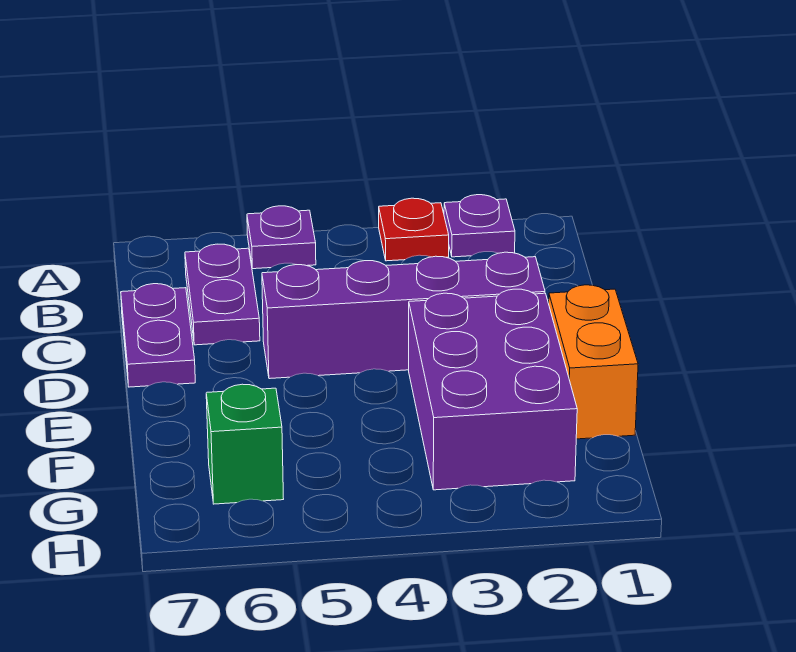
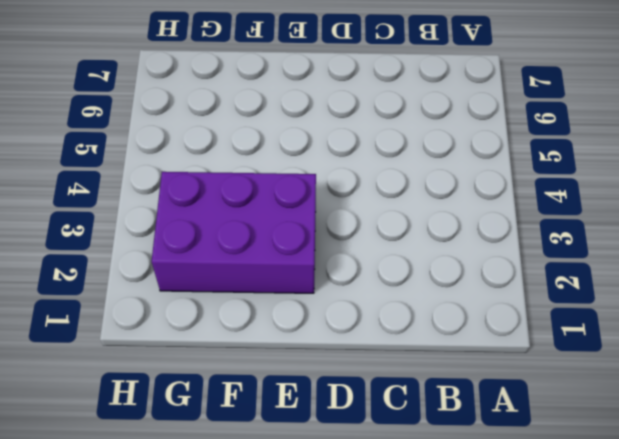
none -> purple 1x1 plate [444,195,515,257]
none -> red 1x1 plate [379,198,449,261]

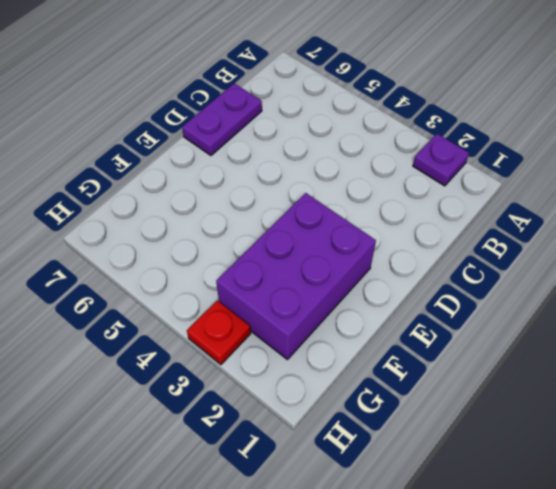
red 1x1 plate [187,300,251,365] -> red 1x1 plate moved to [379,198,449,261]
none -> purple 1x1 plate [247,206,316,269]
none -> purple 1x2 plate [185,244,260,345]

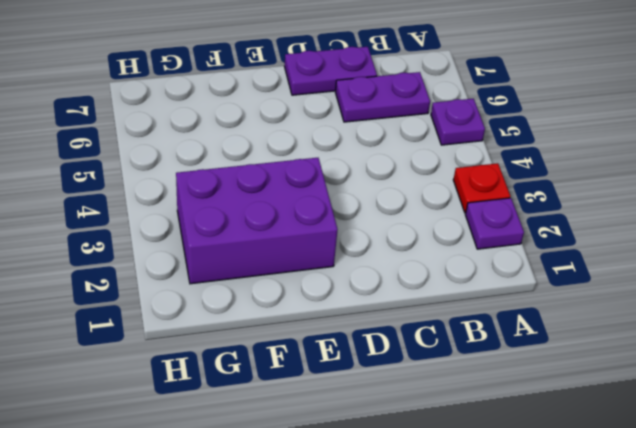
none -> purple 1x4 brick [262,252,545,379]
none -> orange 1x2 brick [549,285,638,439]

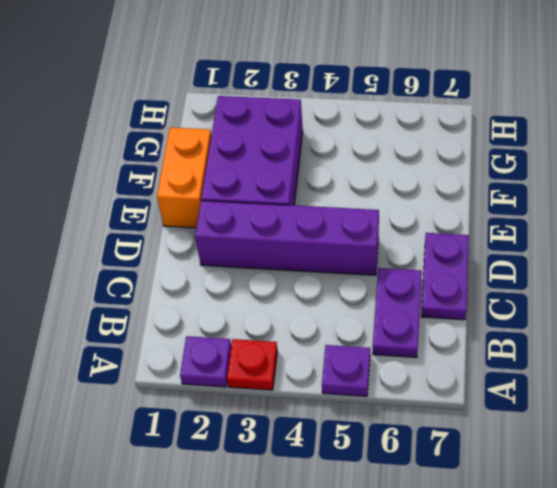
none -> green 1x1 brick [206,384,283,504]

